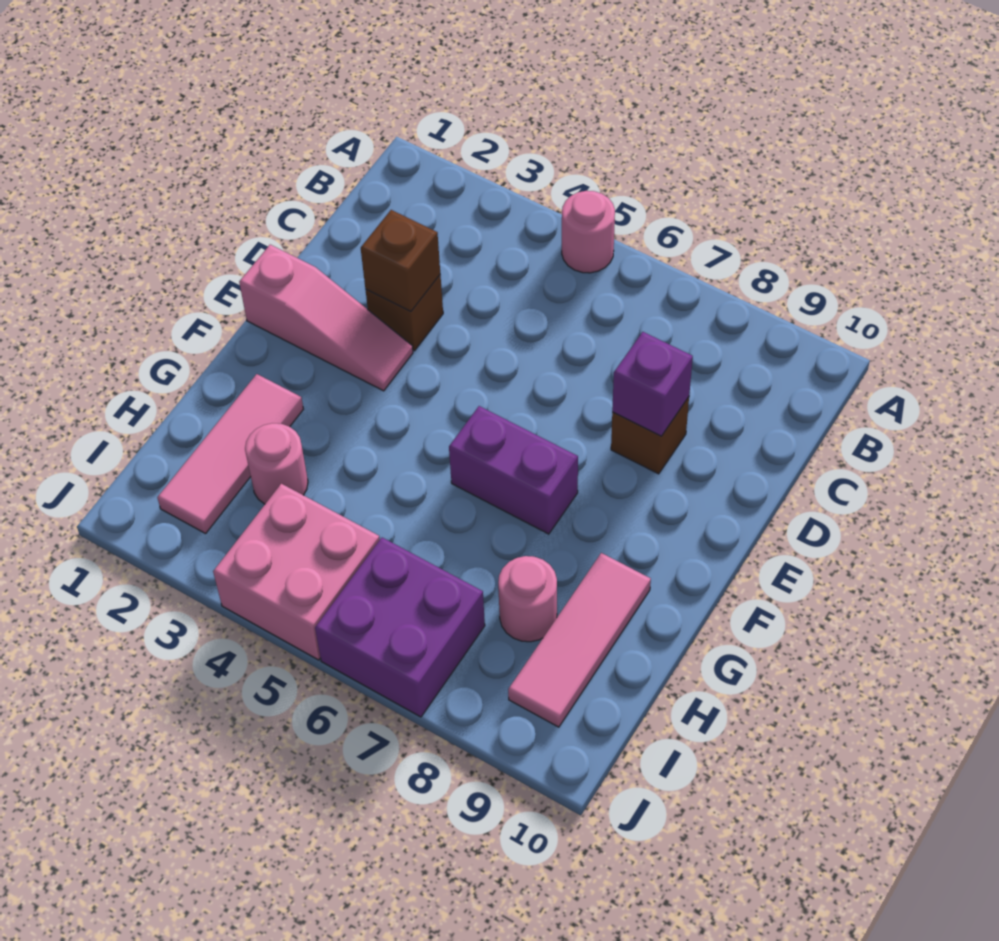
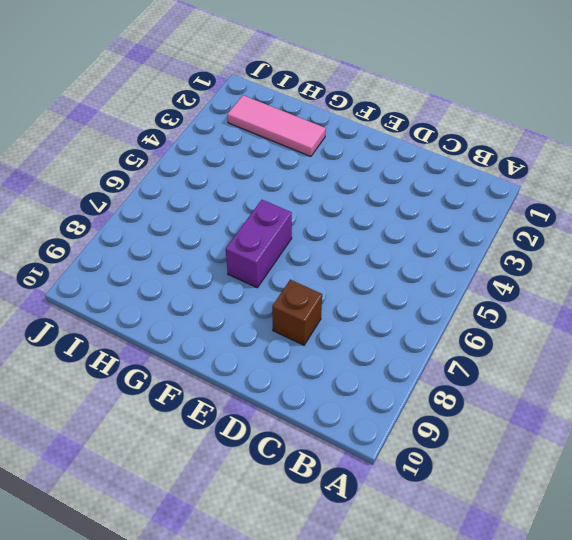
none -> pink 1x1 round brick [562,191,615,273]
none -> brown 1x1 brick [366,275,443,351]
none -> pink 1x3 slope [239,245,413,391]

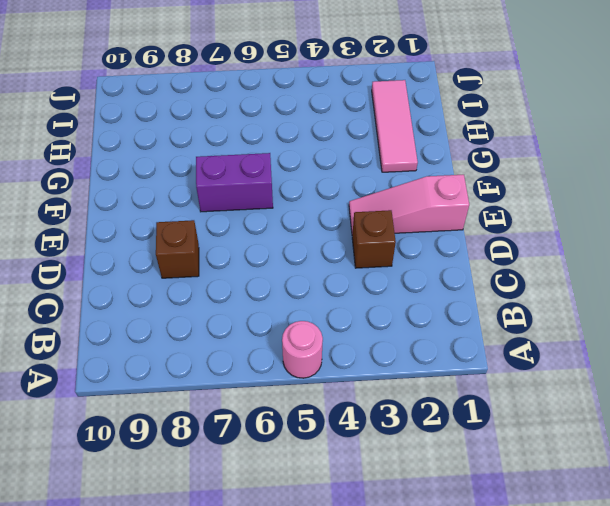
none -> pink 1x3 tile [508,553,651,727]
none -> pink 1x1 round brick [245,423,308,504]
none -> pink 1x1 round brick [498,556,557,642]

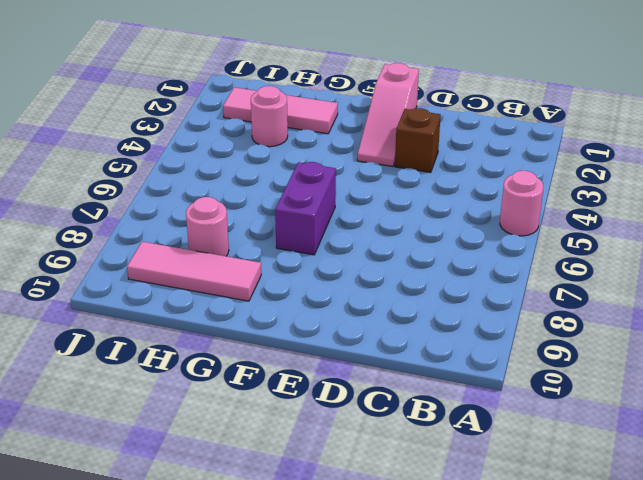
none -> brown 1x1 brick [611,397,689,474]
none -> pink 2x2 brick [213,484,380,660]
none -> purple 2x2 brick [315,538,485,717]

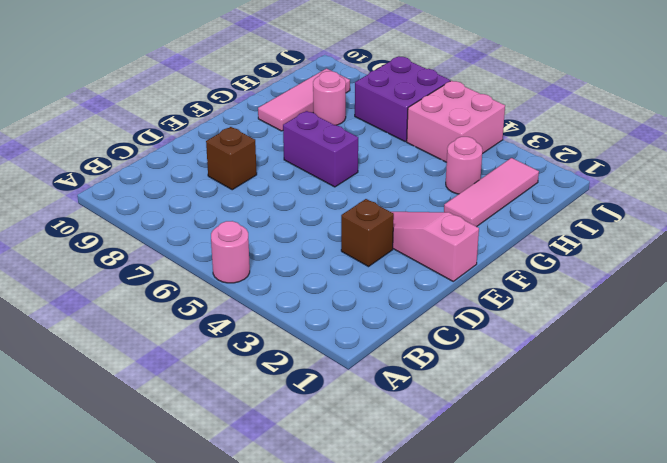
none -> brown 1x1 brick [361,210,440,312]
none -> purple 1x1 brick [612,332,693,436]

